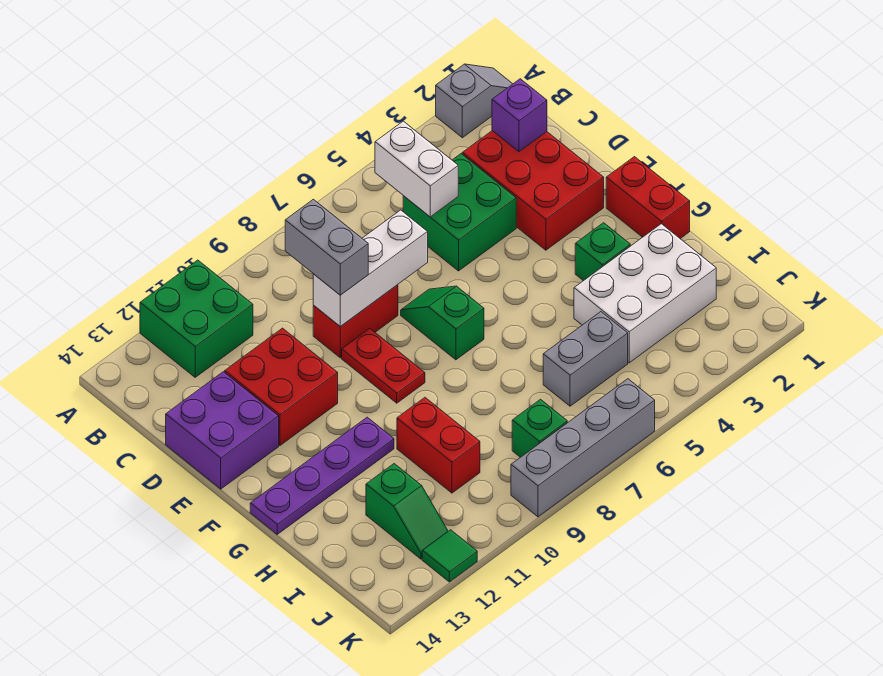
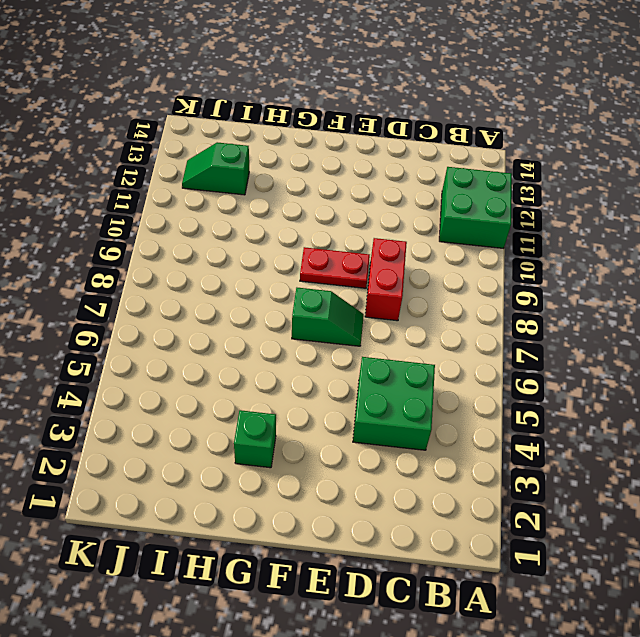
none -> grey 1x2 slope [436,64,512,138]
none -> red 2x3 brick [462,131,604,250]
none -> red 2x2 brick [225,328,338,445]

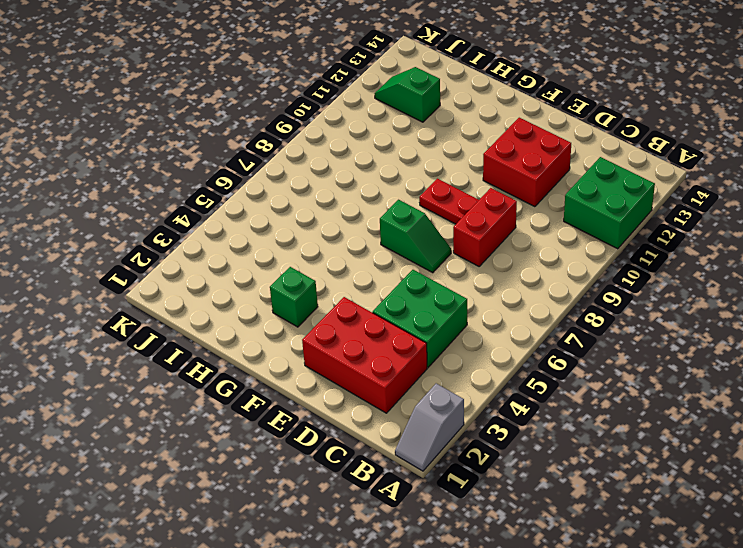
none -> purple 2x2 brick [166,372,279,489]
none -> red 1x2 brick [606,157,690,238]
none -> purple 1x4 plate [250,417,394,534]

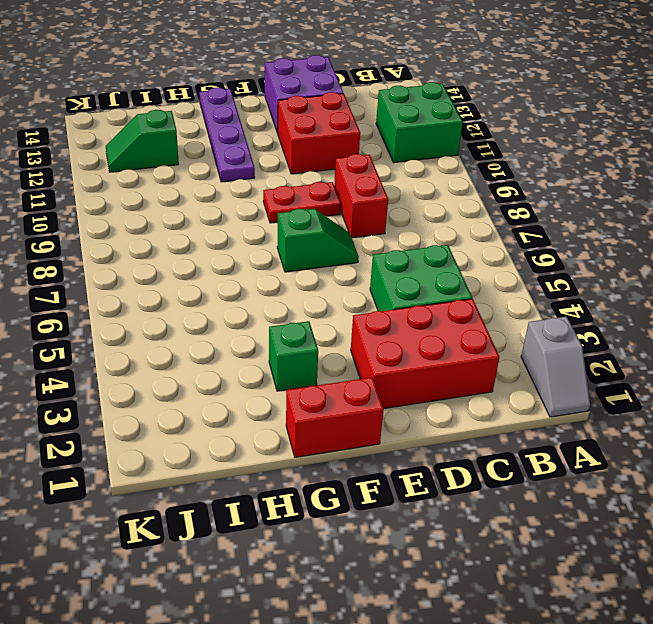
none -> white 2x3 brick [574,224,716,363]
none -> red 1x2 brick [397,398,480,493]
none -> grey 1x2 brick [543,312,628,406]

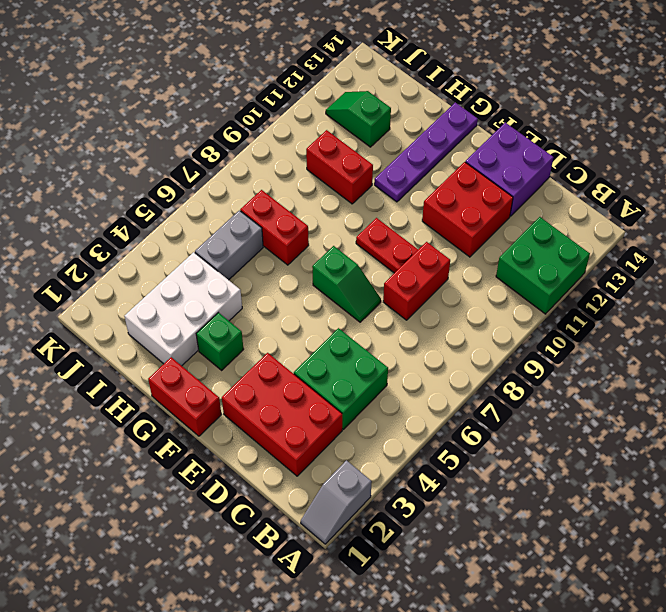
red 1x2 brick [240,190,309,265] -> none
none -> green 1x1 brick [512,399,567,457]
none -> grey 1x4 brick [511,379,655,517]
none -> green 1x1 tile [422,530,477,582]

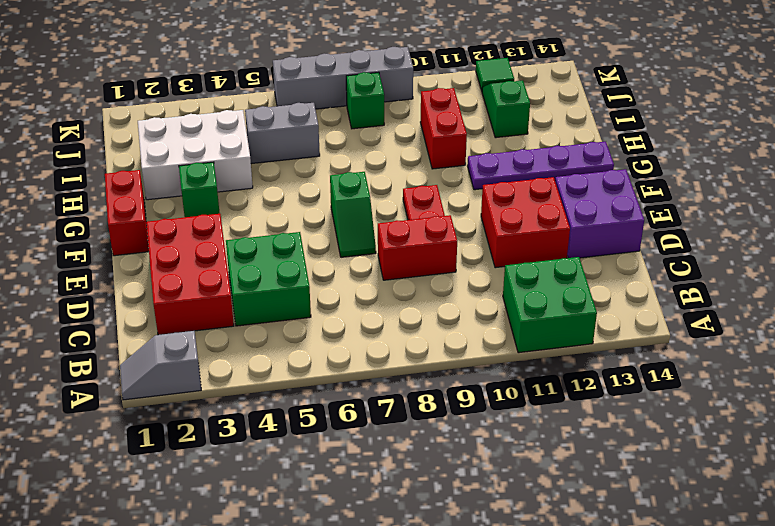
none -> white 1x2 brick [375,121,458,217]
none -> purple 1x1 brick [492,79,547,152]
none -> white 1x3 brick [313,210,428,327]

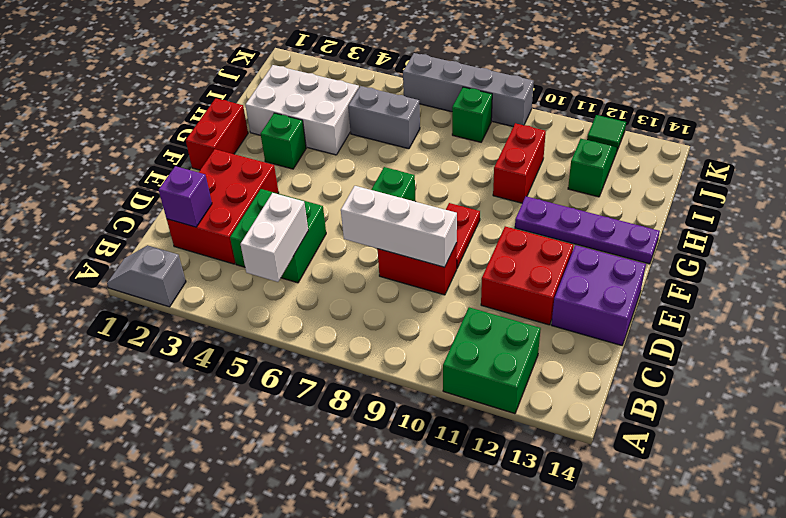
none -> grey 1x2 brick [285,199,368,295]

